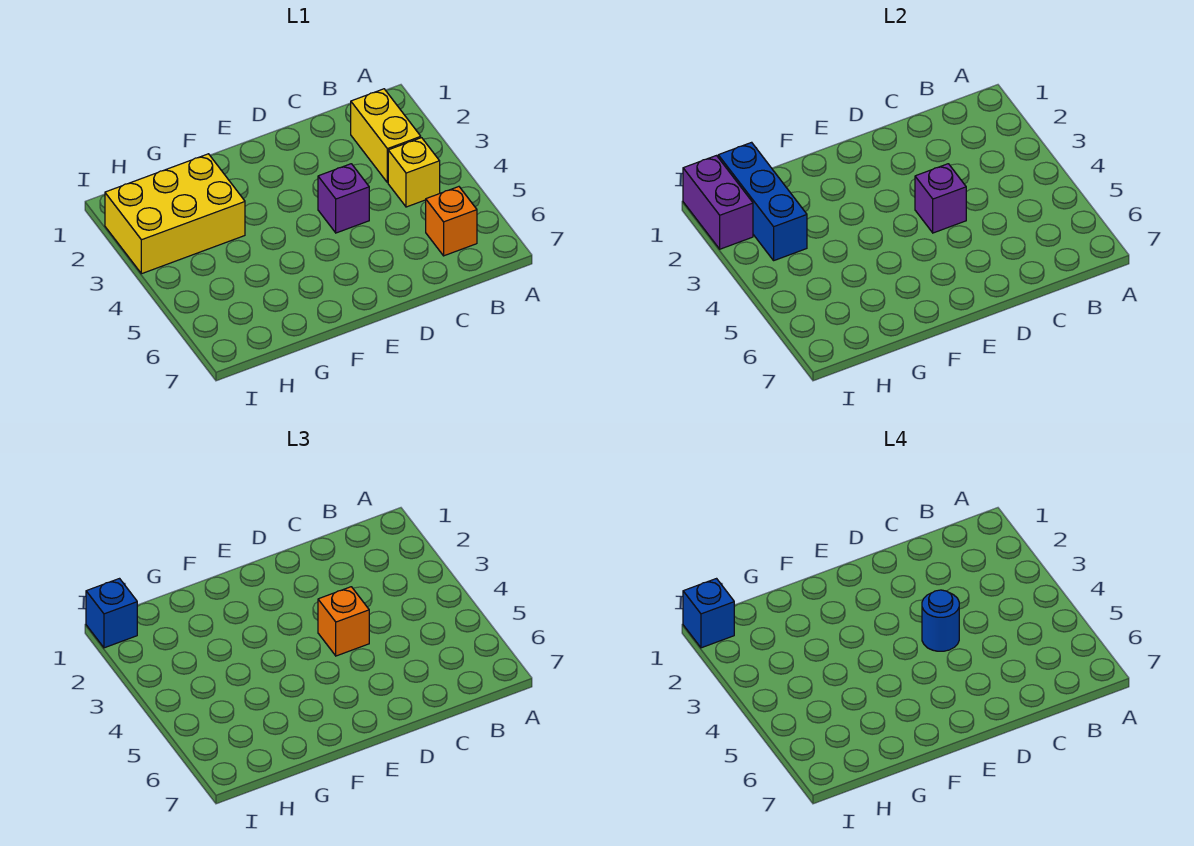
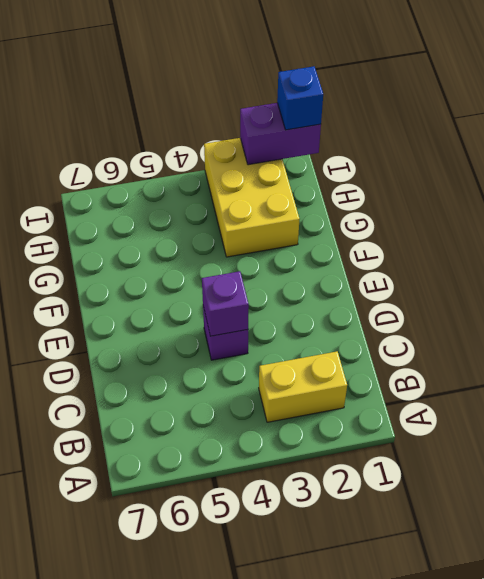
none -> yellow 1x1 brick [388,138,440,207]
none -> orange 1x1 brick [426,187,477,256]
none -> blue 1x3 brick [718,142,807,260]

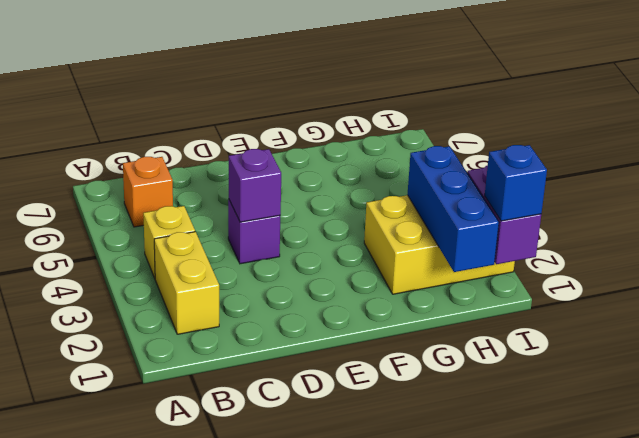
none -> orange 1x1 brick [318,587,369,656]
none -> blue 1x1 round brick [922,590,959,651]
none -> blue 1x1 brick [683,579,734,648]

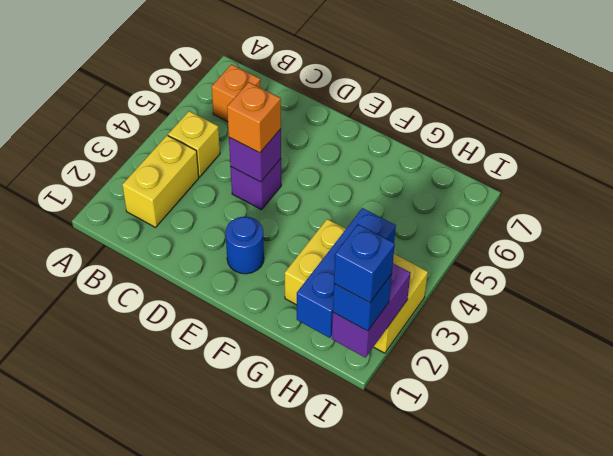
blue 1x1 round brick [225,217,264,274] -> blue 1x1 round brick moved to [922,590,959,651]

